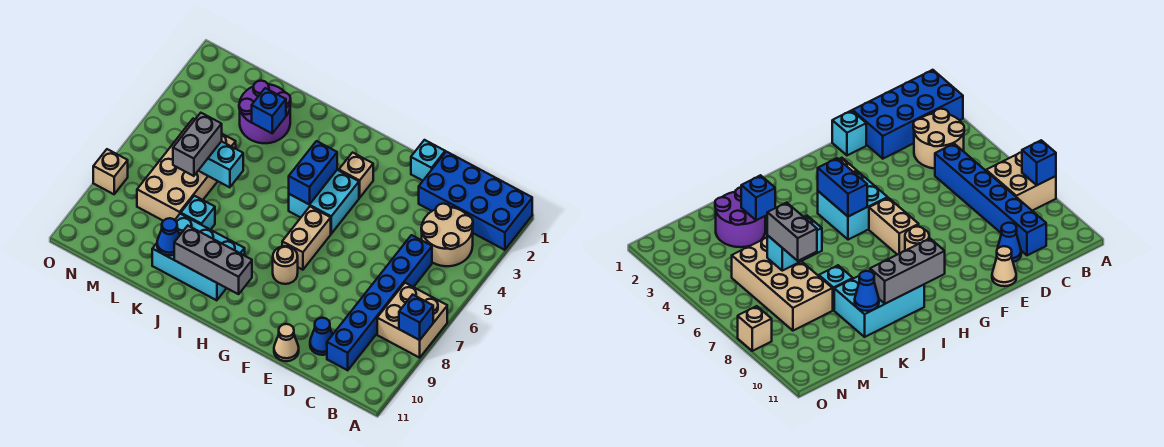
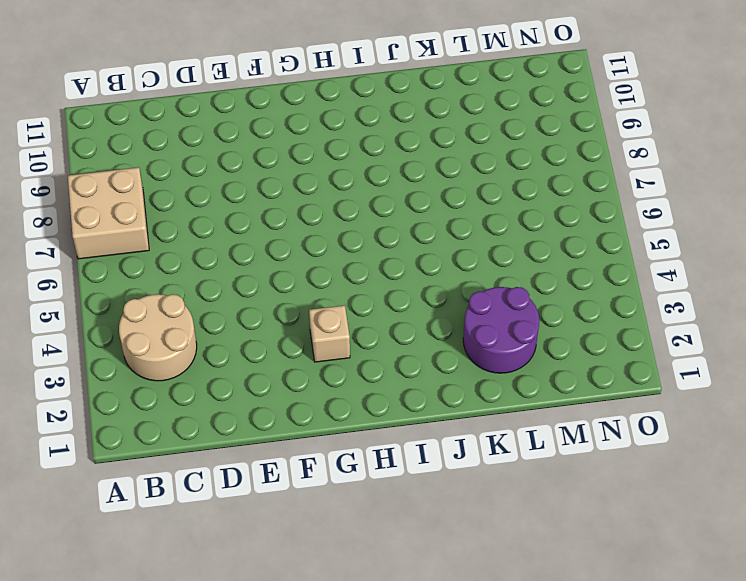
none -> blue 2x4 brick [419,152,532,250]
none -> blue 1x6 brick [327,235,432,370]
none -> blue 1x1 cone [310,318,332,355]

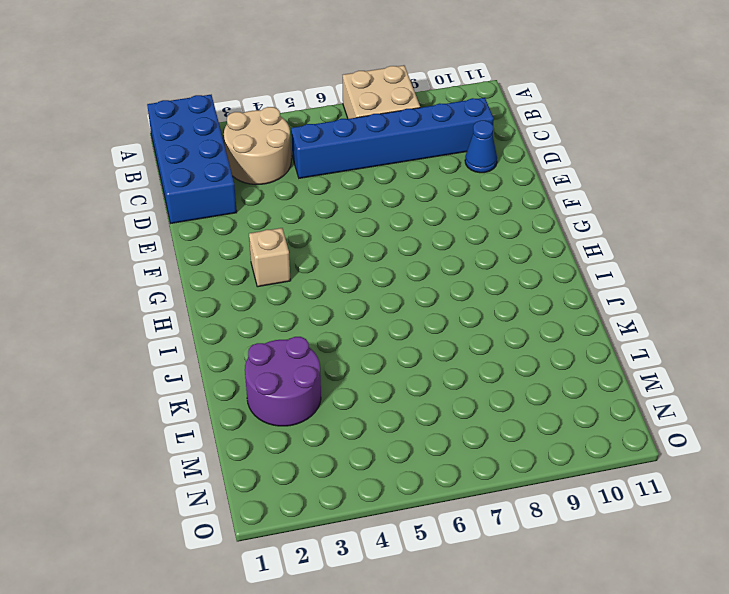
none -> cyan 1x1 brick [411,140,445,181]
none -> tan 1x1 cone [274,324,299,361]
none -> cyan 2x2 brick [289,170,359,234]

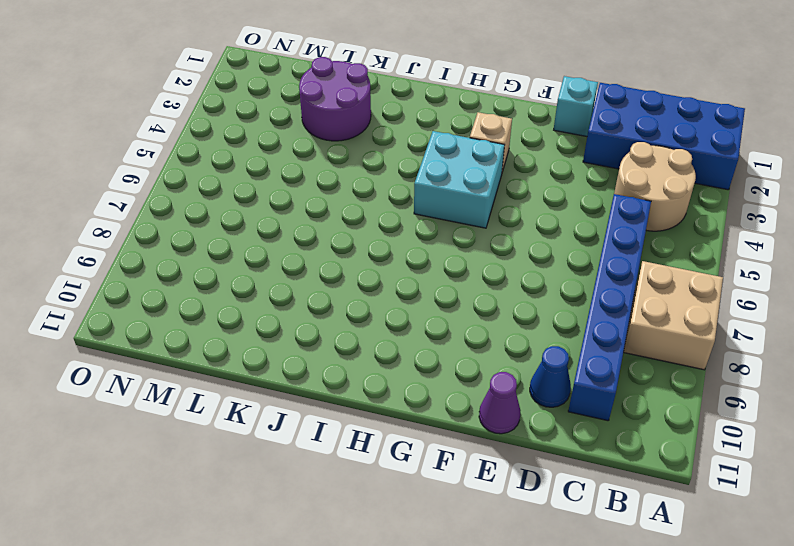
purple 1x1 cone [479,372,521,434] -> tan 1x1 cone [274,324,299,361]
none -> tan 1x2 brick [282,207,331,270]
none -> tan 1x1 round brick [273,246,298,284]
none -> cyan 2x3 brick [152,214,245,300]

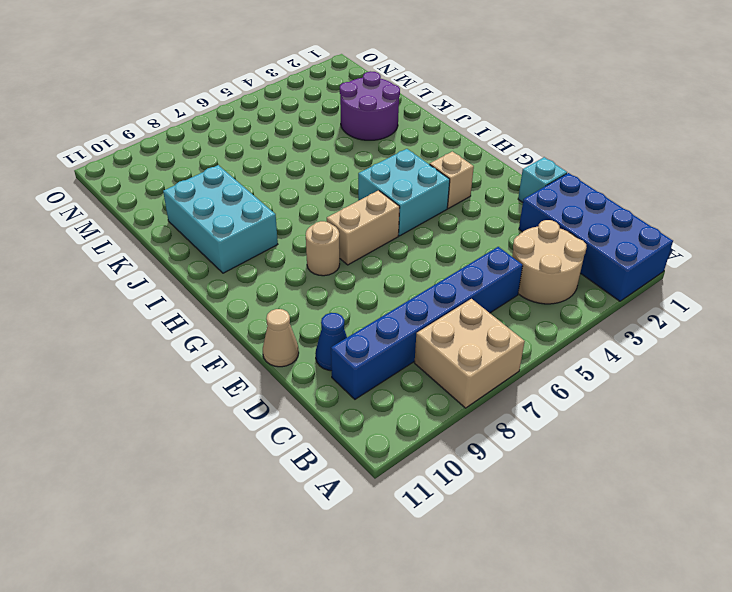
none -> cyan 1x1 brick [181,196,215,230]
none -> tan 2x4 brick [137,119,236,221]
none -> tan 1x1 brick [93,149,128,194]

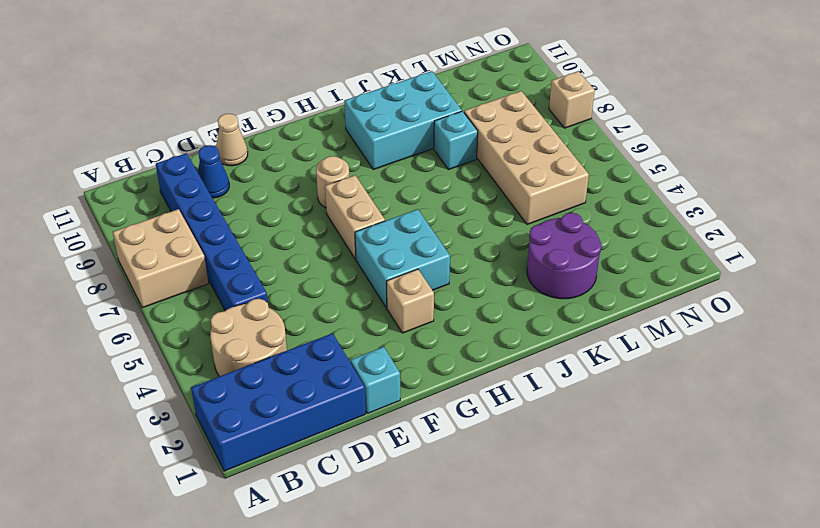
none -> blue 1x1 brick [399,295,433,340]
none -> blue 1x2 brick [289,141,337,205]
none -> grey 1x3 brick [174,226,252,294]

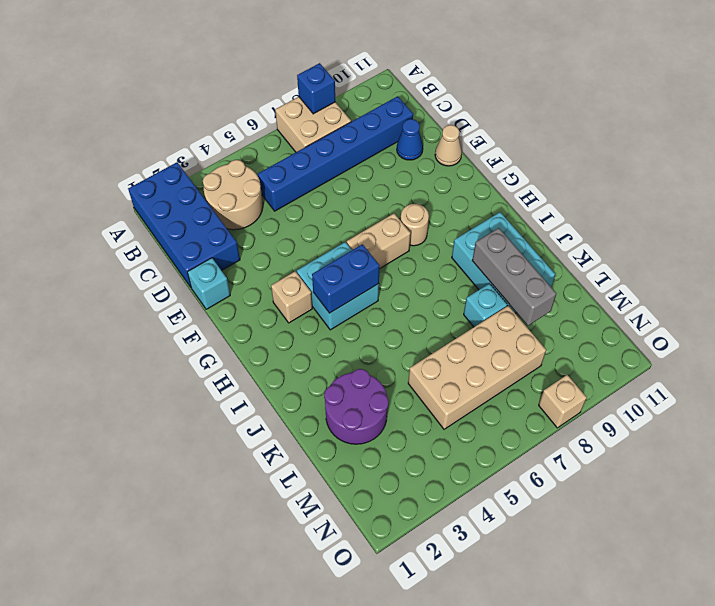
grey 1x3 brick [472,228,556,326] -> grey 1x3 brick moved to [174,226,252,294]
none -> blue 1x1 brick [252,88,286,133]
none -> cyan 1x2 brick [198,141,243,187]
none -> blue 1x1 cone [157,218,180,256]

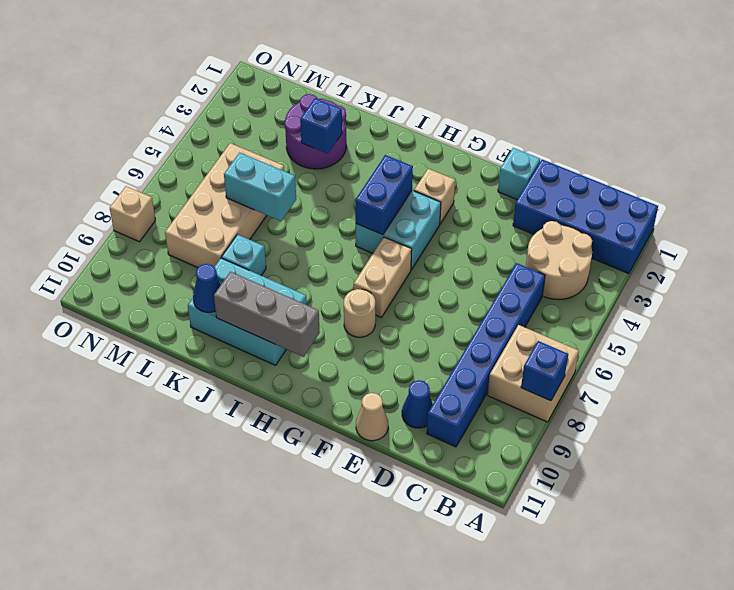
none -> grey 1x2 brick [173,113,222,176]

